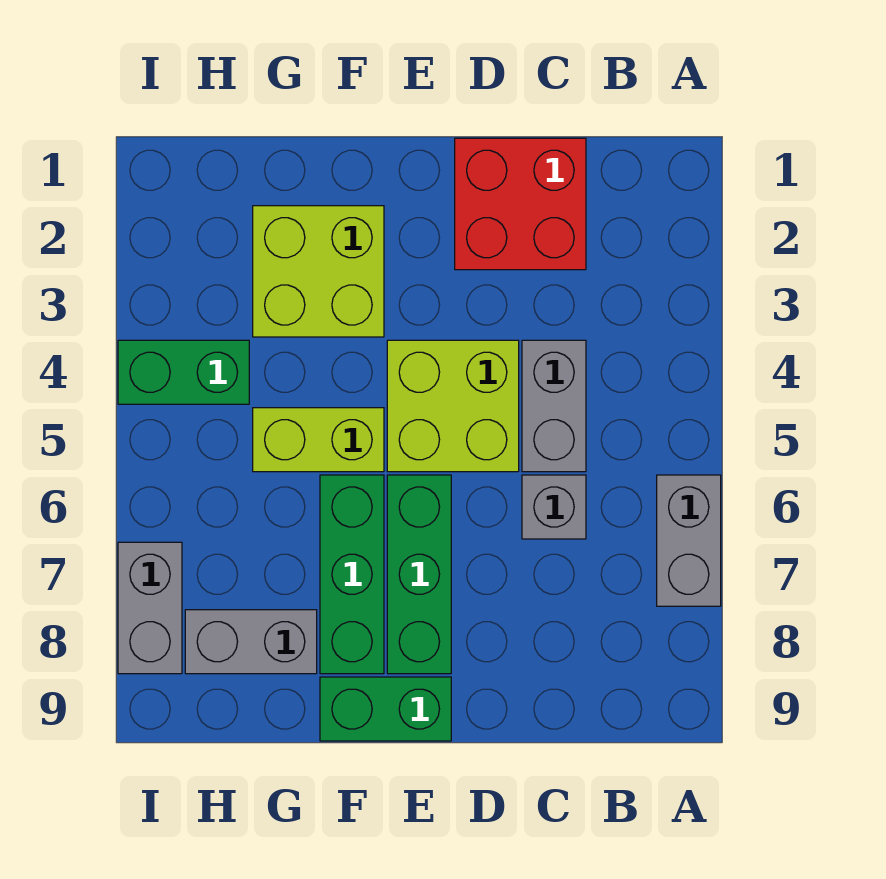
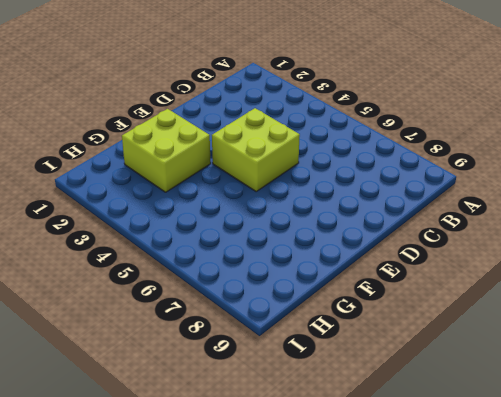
none -> grey 1x2 brick [657,475,721,606]
none -> red 2x2 brick [455,138,586,270]
none -> grey 1x2 brick [522,340,586,472]

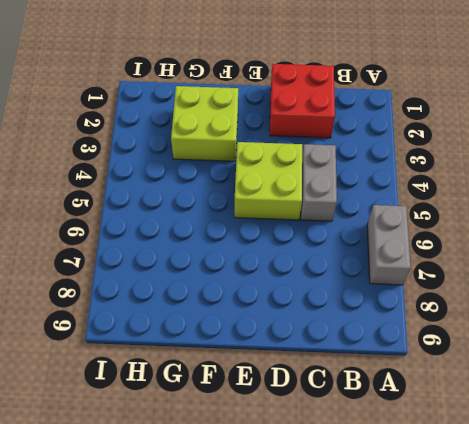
none -> grey 1x1 brick [522,475,586,539]
none -> green 1x3 brick [387,475,451,674]
none -> green 1x2 brick [320,677,451,741]

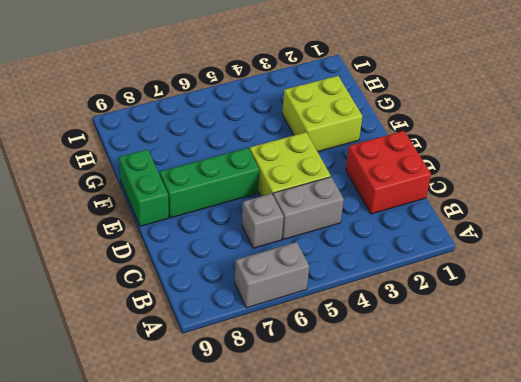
none -> lime 1x2 brick [253,408,384,472]
none -> green 1x3 brick [320,475,384,674]
none -> grey 1x2 brick [185,610,317,674]

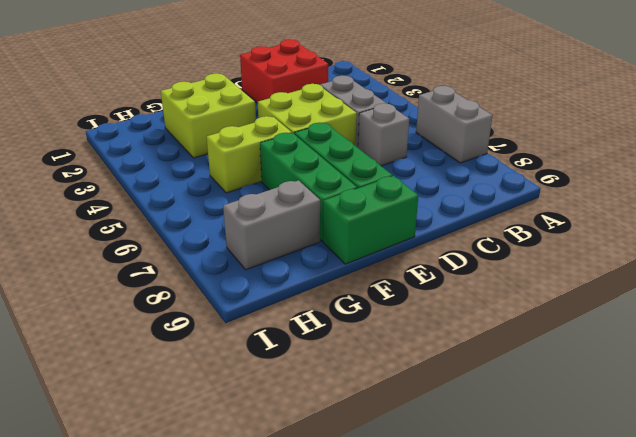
none -> green 1x2 brick [118,340,249,404]
none -> grey 1x2 brick [118,542,182,674]

